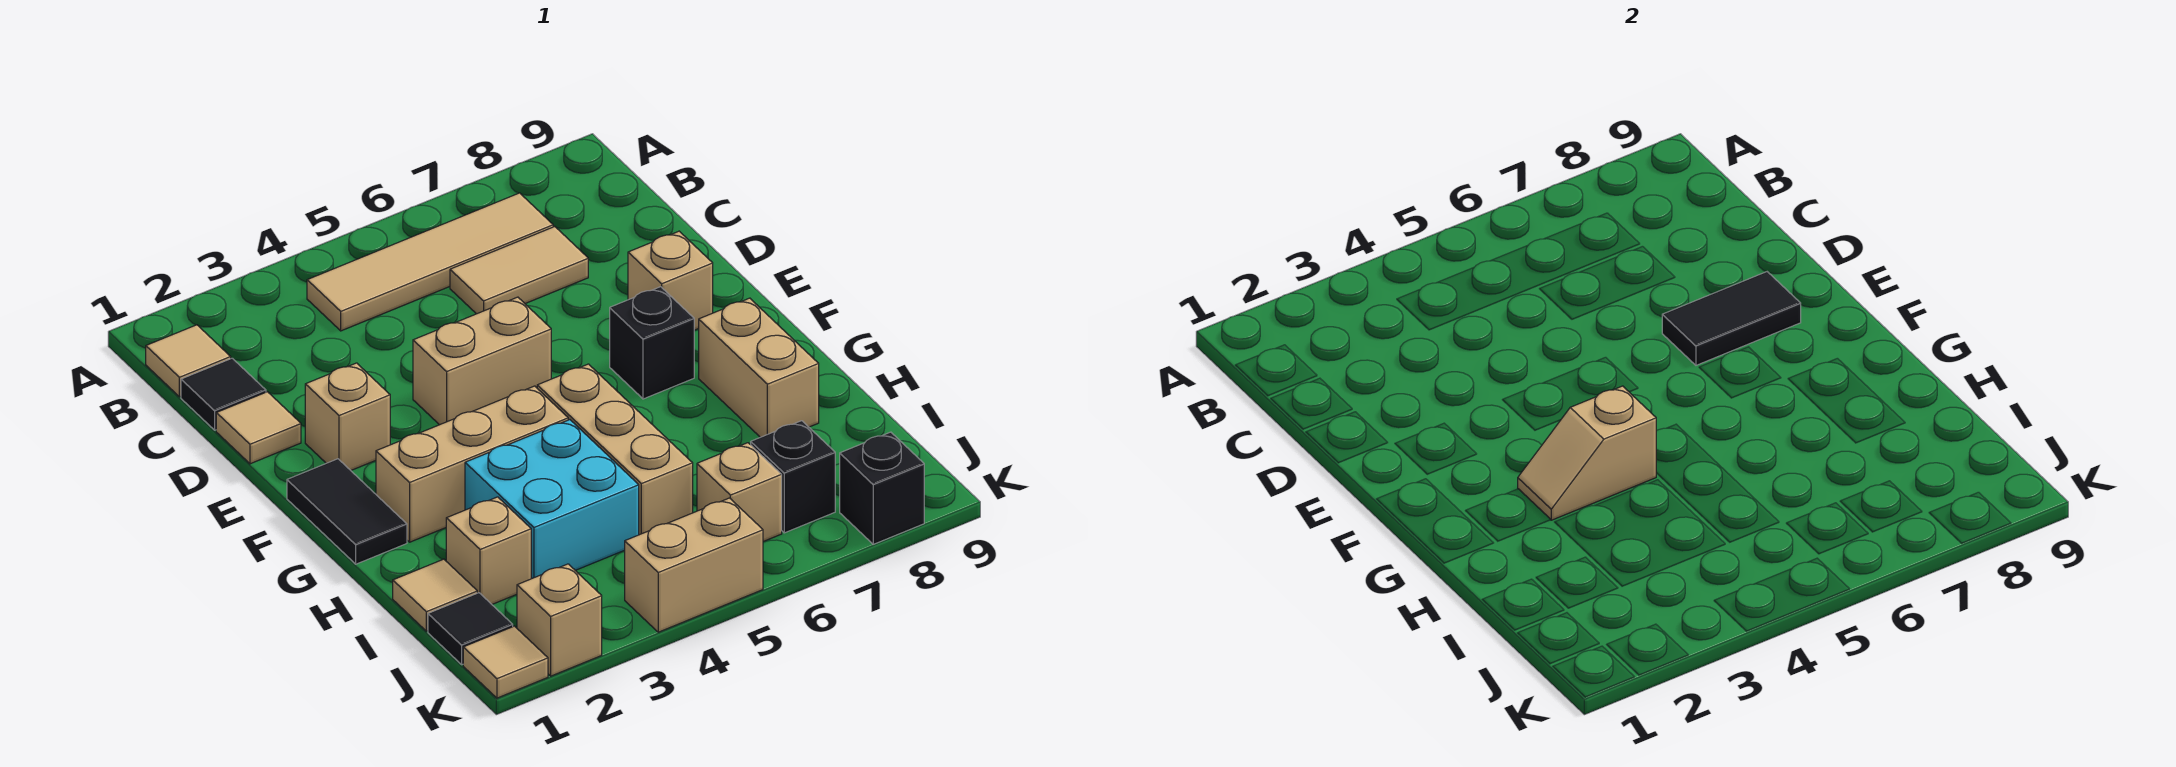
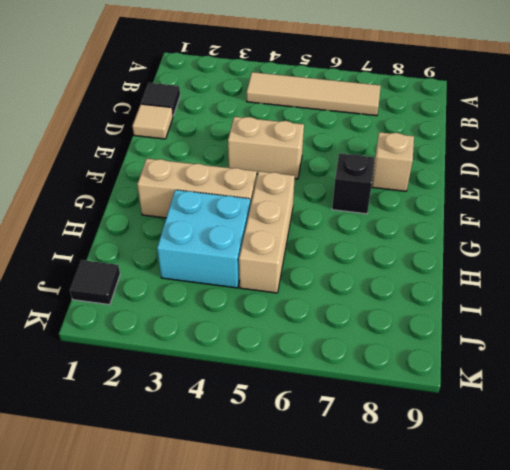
none -> tan 1x1 tile [146,325,231,397]
none -> tan 1x2 tile [450,227,588,314]
none -> tan 1x1 brick [305,363,390,470]

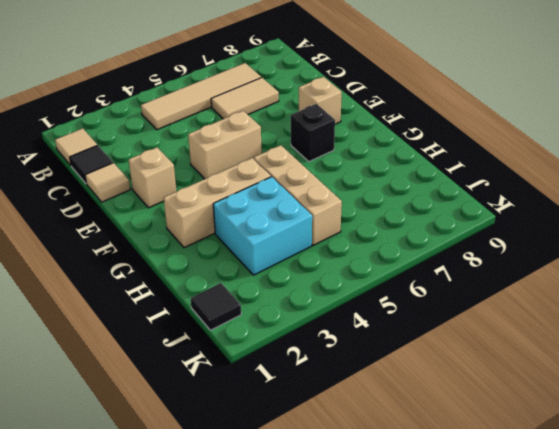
none -> black 1x2 tile [287,459,407,564]
none -> tan 1x2 brick [699,298,819,437]
none -> tan 1x1 tile [393,559,477,631]

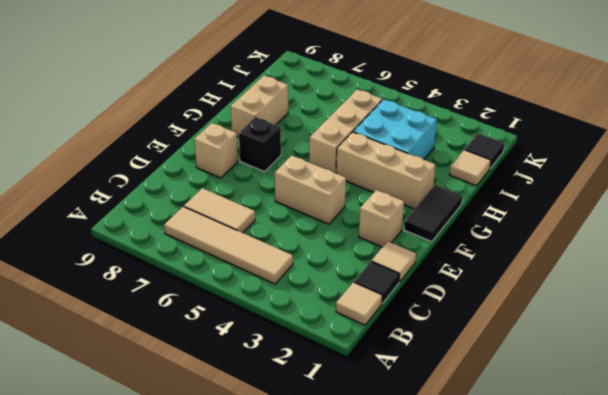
none -> tan 1x1 brick [446,497,531,604]
none -> tan 1x1 brick [697,443,782,542]
none -> black 1x1 brick [751,421,835,533]

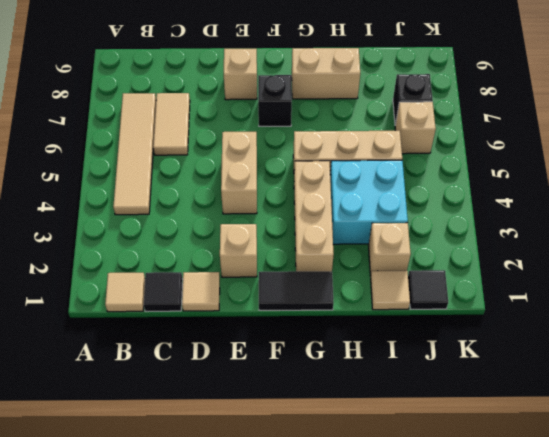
none -> tan 1x1 tile [463,626,548,698]
none -> tan 1x1 brick [517,564,602,676]
none -> tan 1x2 brick [625,498,763,632]

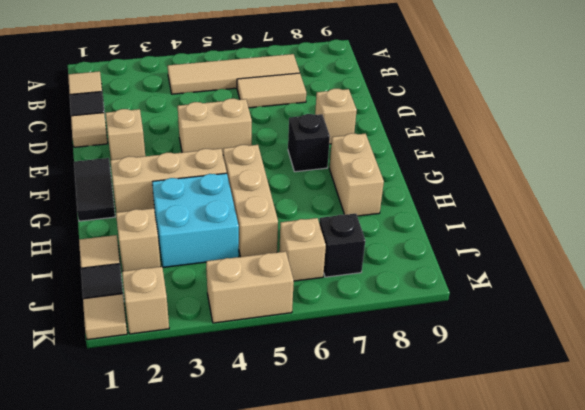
none -> black 1x1 brick [840,432,924,544]
none -> black 1x2 tile [1662,272,1801,365]
none -> tan 1x2 slope [1518,386,1656,520]

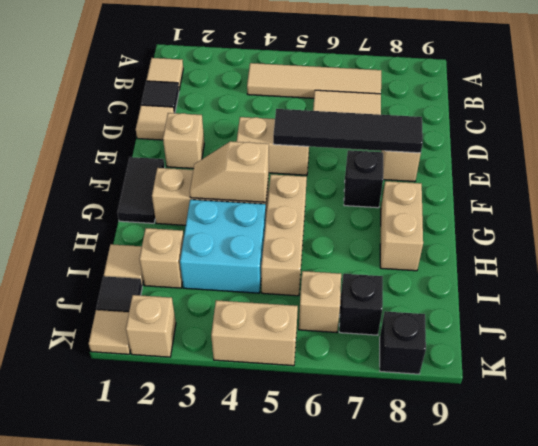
black 1x4 tile [273,109,423,153] -> black 1x2 tile [1662,272,1801,365]

